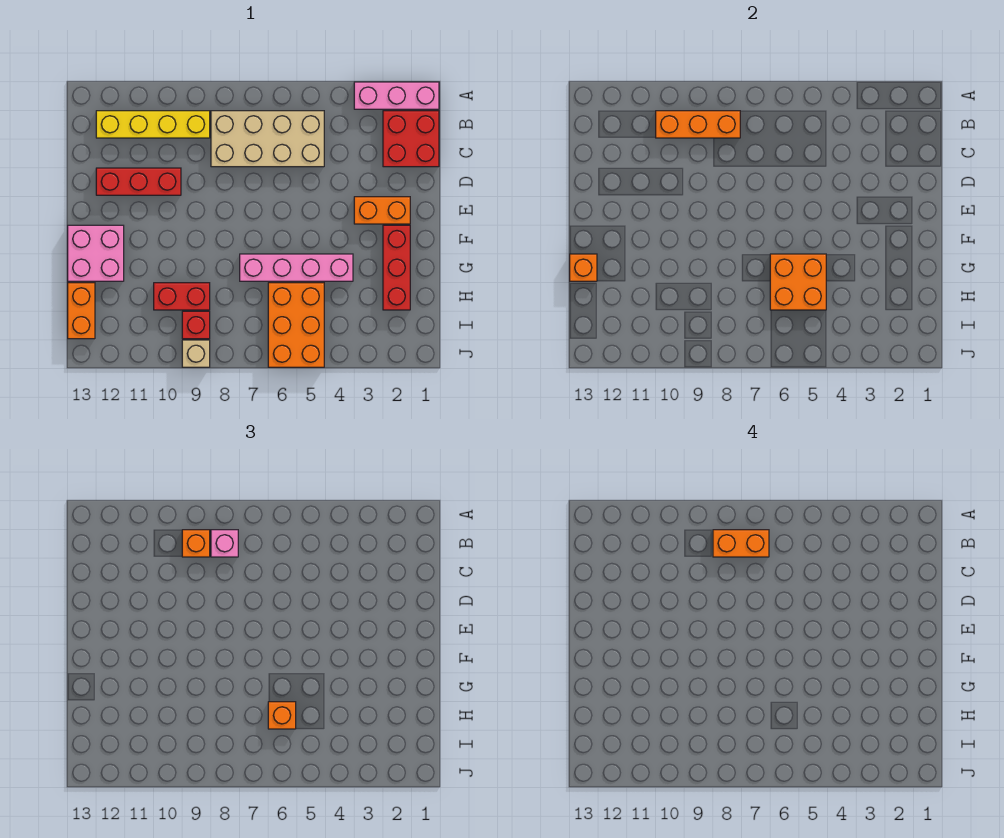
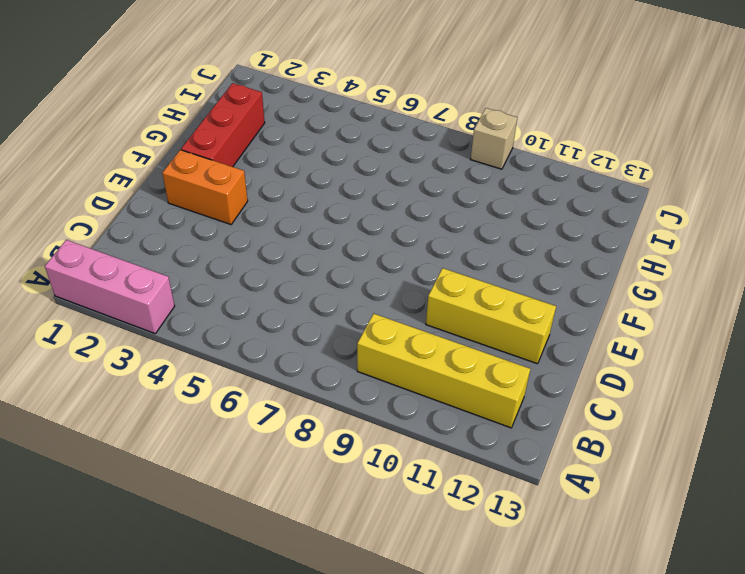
yellow 1x3 brick [426,268,556,364] -> red 1x3 brick [96,168,181,195]
none -> red 2x2 brick [383,111,439,167]
none -> tan 2x4 brick [211,111,324,167]
none -> pink 2x2 brick [68,225,124,281]

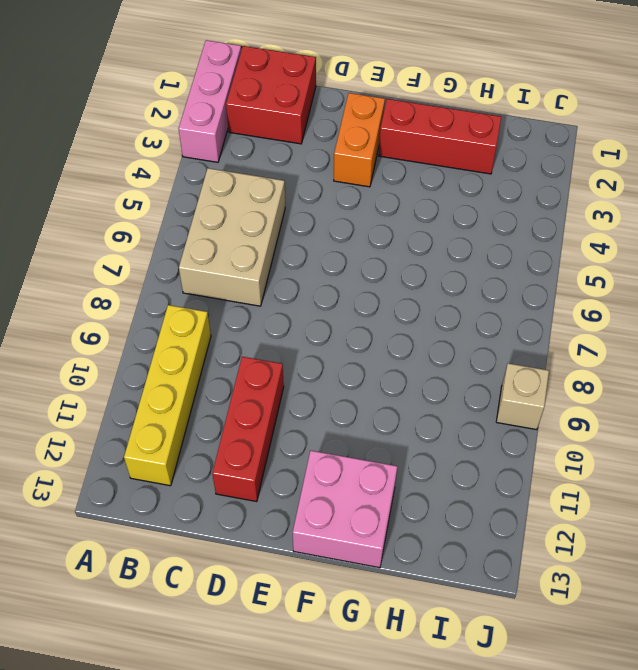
tan 2x3 brick [179,168,285,306] -> tan 2x4 brick [211,111,324,167]
none -> pink 1x4 brick [240,254,353,281]
none -> orange 2x3 brick [268,283,324,367]
none -> red 1x2 brick [154,283,210,310]

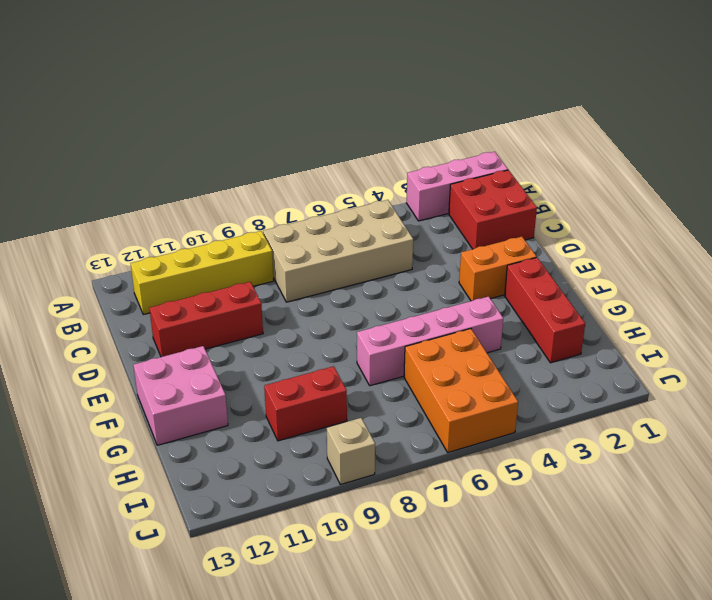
none -> orange 1x2 brick [68,283,95,339]
none -> red 1x1 brick [182,311,210,339]
none -> orange 1x3 brick [656,111,740,138]

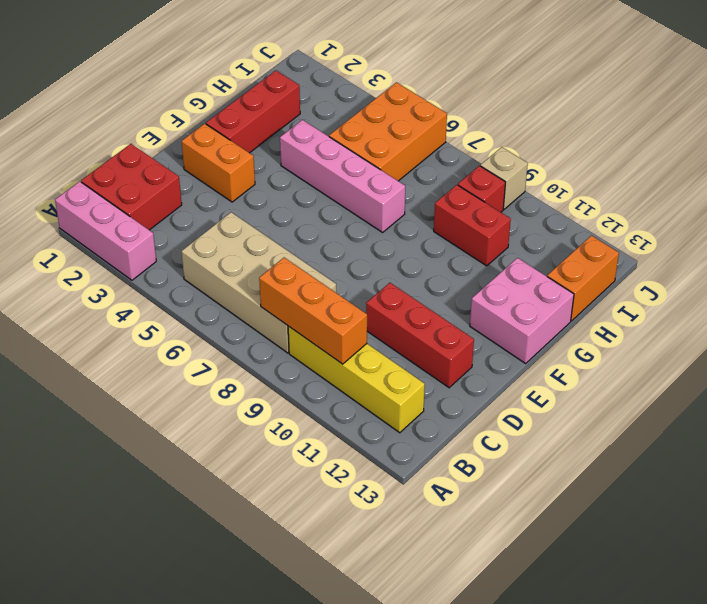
none -> orange 2x2 brick [770,254,826,310]
none -> orange 1x1 brick [570,254,597,281]
none -> pink 1x1 brick [211,530,238,557]

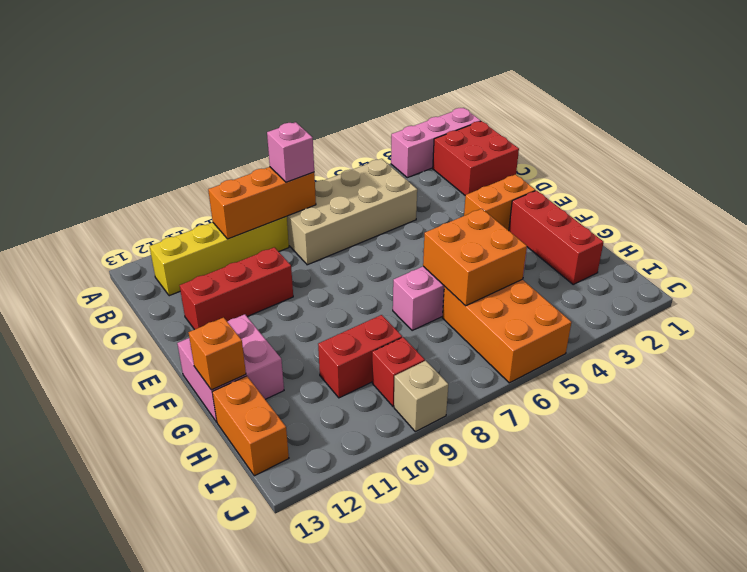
none -> orange 1x1 brick [182,530,210,557]
none -> orange 1x1 brick [268,702,296,729]
none -> orange 1x2 brick [713,530,769,557]

